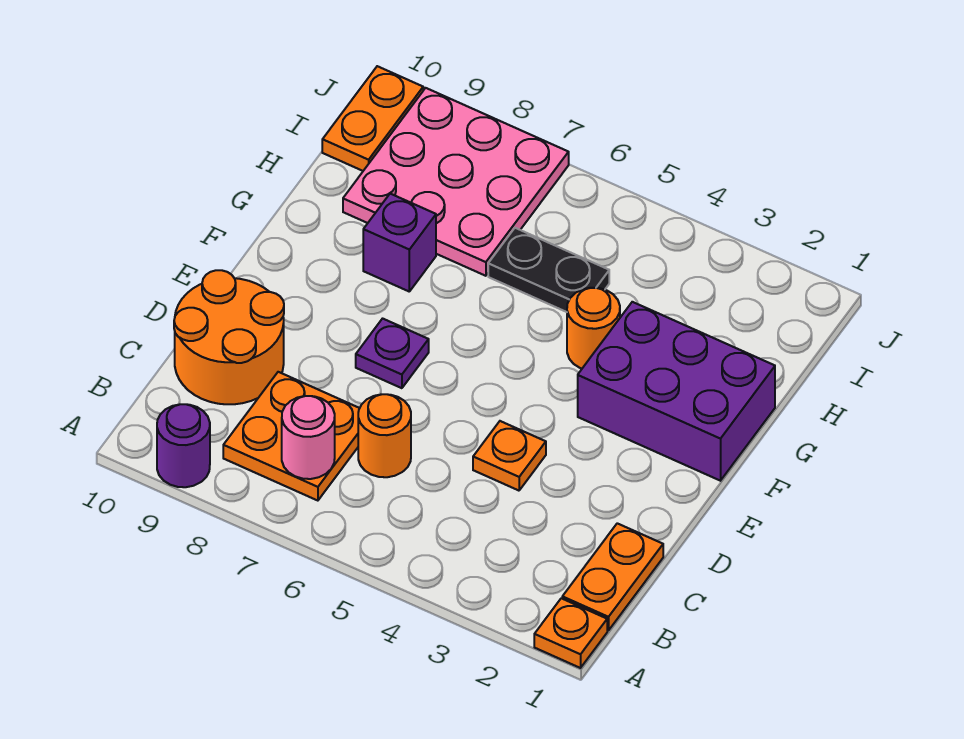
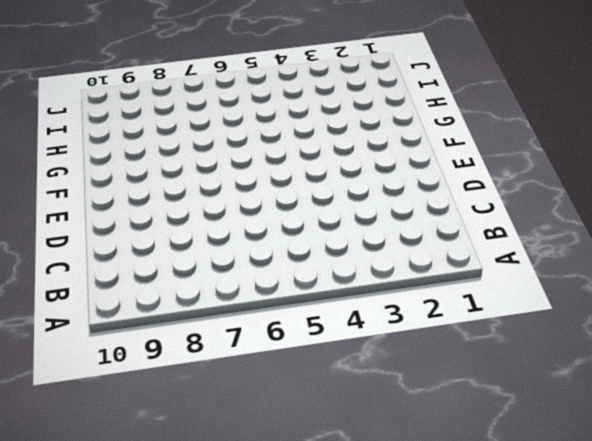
none -> orange 1x1 plate [534,598,607,668]
none -> purple 1x1 round brick [157,404,210,487]
none -> orange 1x2 plate [562,523,663,631]

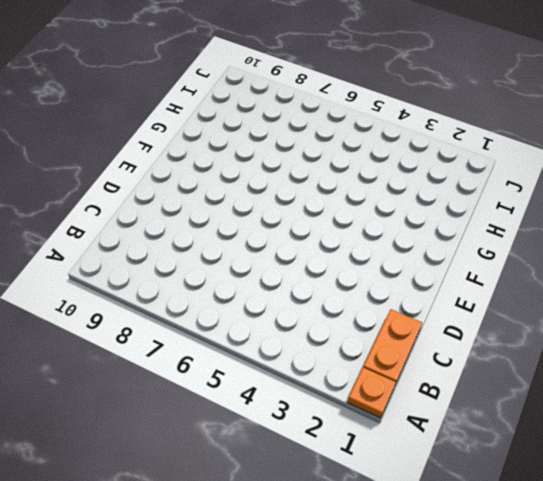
none -> purple 1x1 round brick [157,404,210,487]
none -> orange 2x2 plate [223,372,360,501]
none -> orange 1x1 round brick [358,394,411,477]

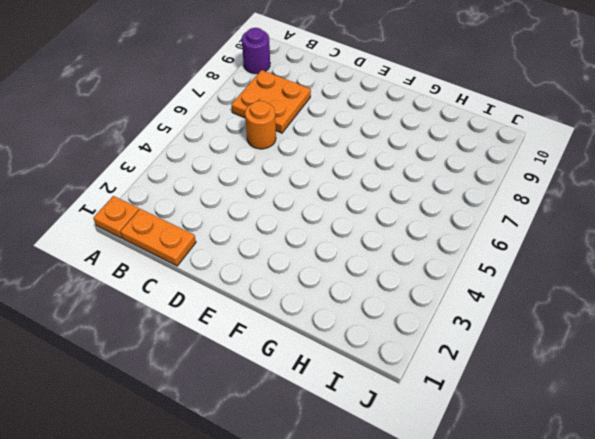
none -> orange 2x2 round brick [174,270,284,404]
none -> orange 1x1 plate [473,421,546,491]
none -> purple 1x1 plate [356,319,429,388]

